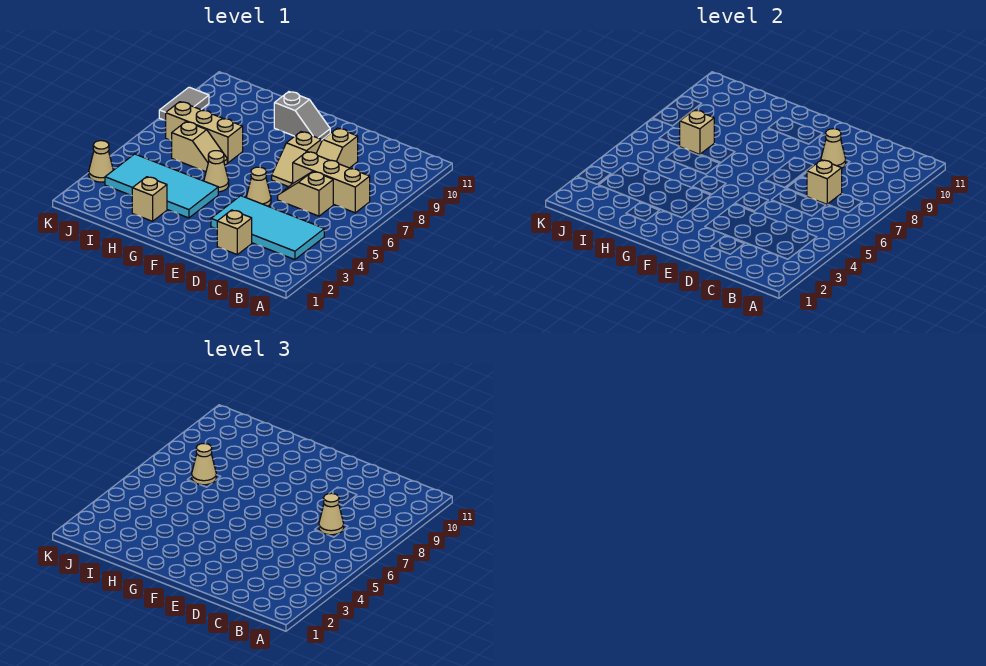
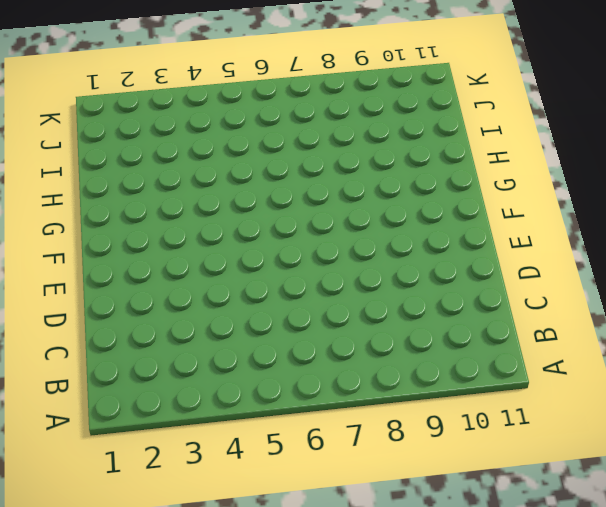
none -> cyan 2x4 tile [211,196,324,260]
none -> tan 1x3 brick [293,152,370,213]
none -> tan 1x2 slope [278,171,333,216]

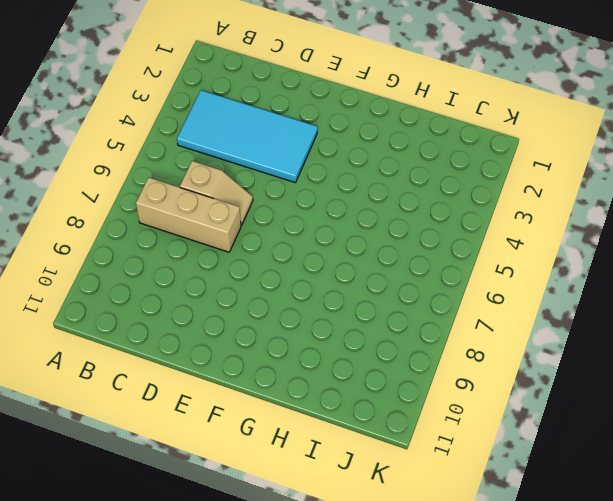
none -> tan 1x1 brick [217,210,252,254]
none -> tan 1x2 slope [316,128,358,168]
none -> tan 1x1 cone [246,167,271,206]

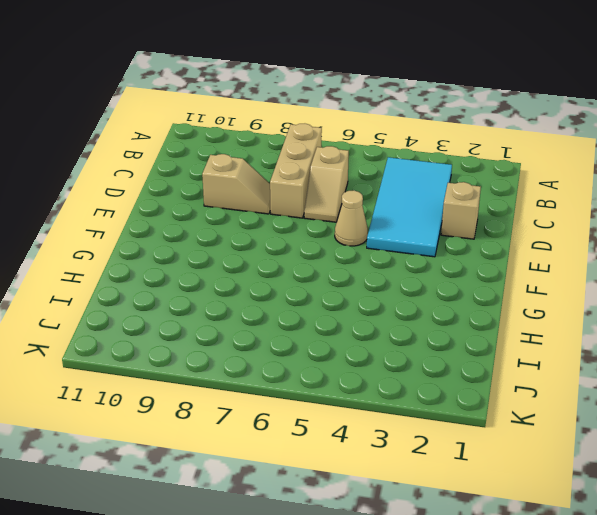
none -> tan 1x2 slope [272,132,321,187]
none -> grey 1x2 slope [274,92,330,140]
none -> cyan 2x4 tile [105,154,218,218]

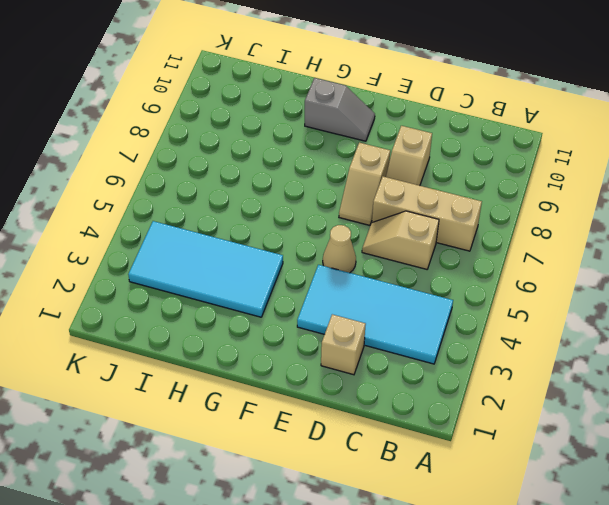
none -> tan 1x1 cone [204,151,229,192]
none -> tan 1x1 brick [132,177,167,221]
none -> tan 1x2 slope [172,122,227,172]

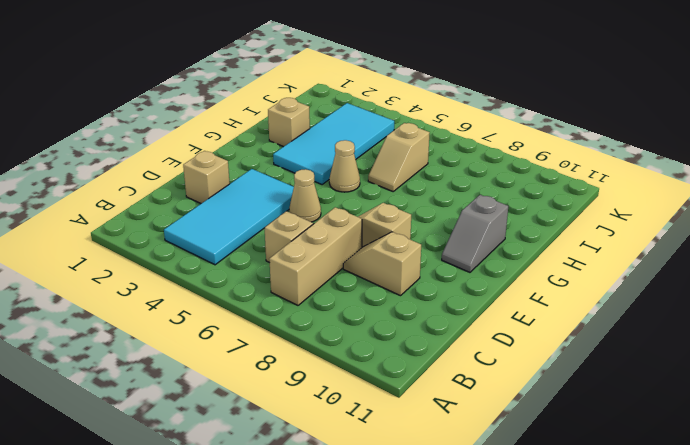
none -> tan 1x3 brick [166,102,243,163]
none -> tan 1x1 cone [89,141,113,182]
none -> grey 1x2 tile [159,87,209,121]

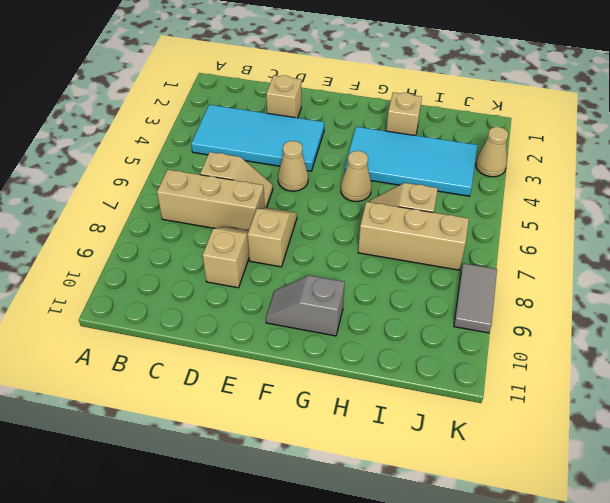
none -> tan 1x1 brick [807,160,842,204]
none -> tan 1x1 cone [821,129,846,168]
none -> tan 1x1 brick [680,110,714,155]

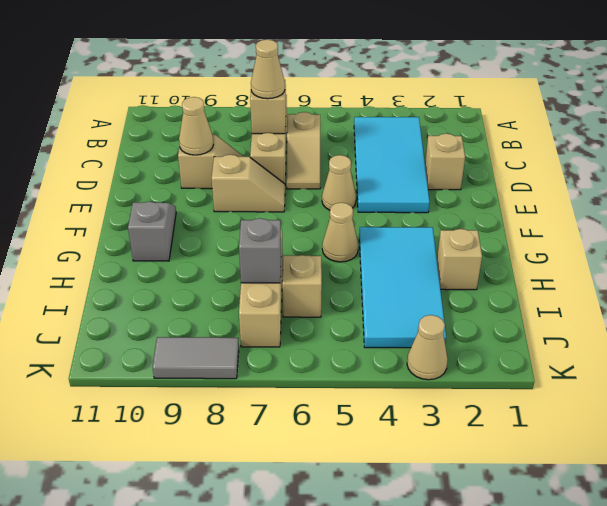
grey 1x1 brick [239,218,281,283] -> tan 1x1 brick [680,110,714,155]
none -> tan 1x1 cone [192,443,216,485]

